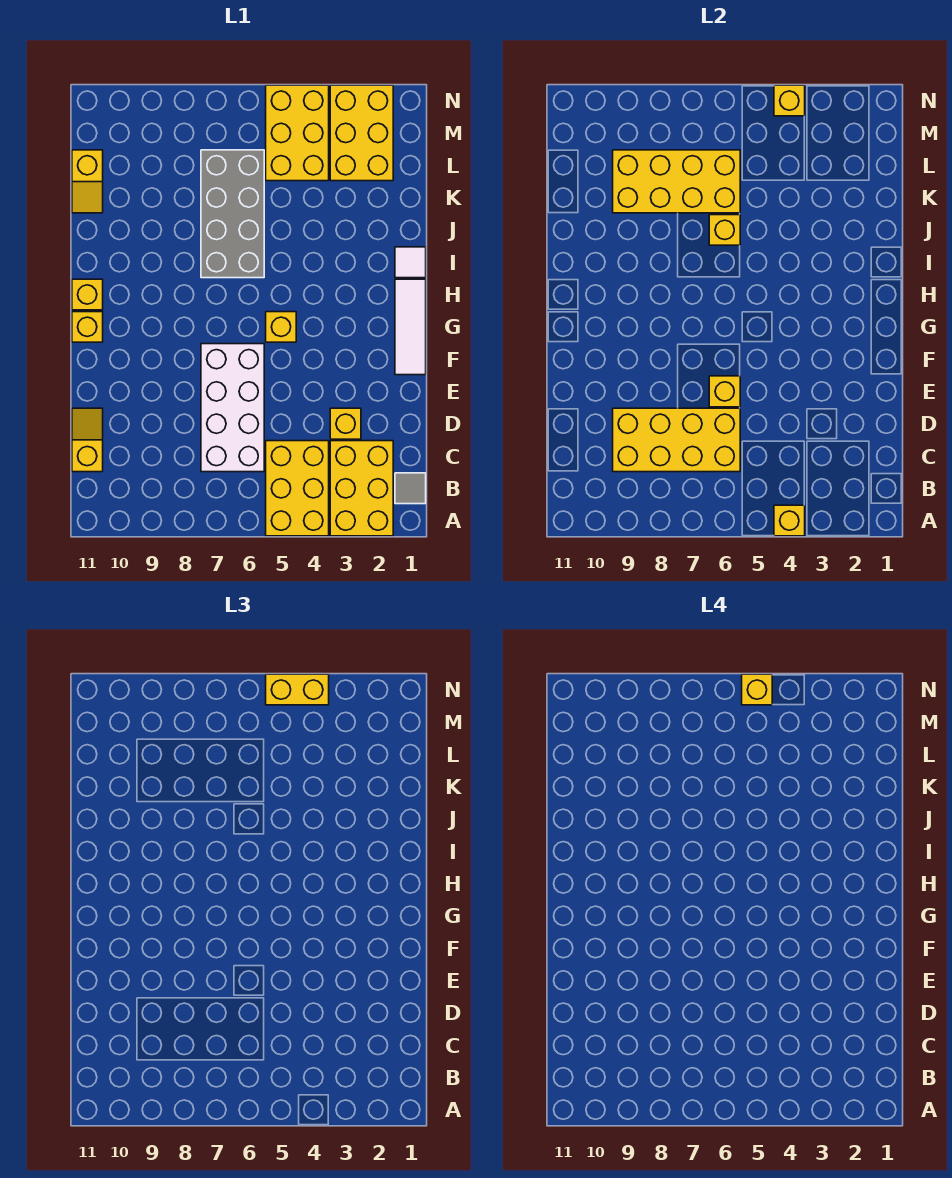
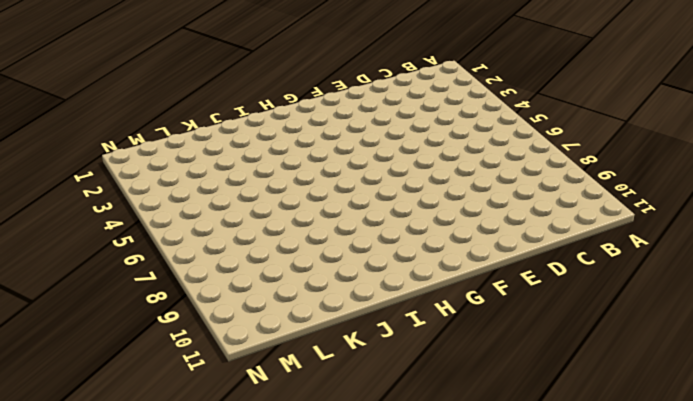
none -> yellow 2x3 brick [330,441,393,536]
none -> yellow 2x3 brick [266,441,329,536]
none -> grey 1x1 tile [395,473,426,504]

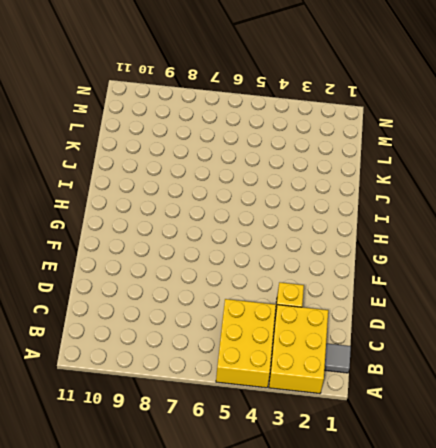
none -> white 2x4 brick [201,344,264,472]
none -> yellow 1x2 slope [72,408,103,472]
none -> white 1x3 tile [395,279,426,375]

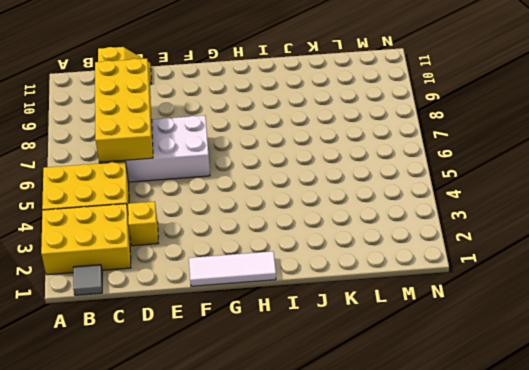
none -> yellow 1x1 brick [266,312,296,342]
none -> yellow 1x1 brick [72,312,103,342]
none -> yellow 1x1 brick [72,279,103,310]

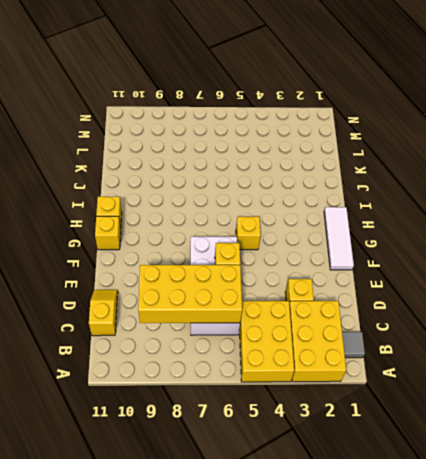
none -> white 1x1 tile [395,247,426,278]
none -> grey 2x4 brick [201,150,264,278]
none -> yellow 1x2 slope [72,150,103,213]

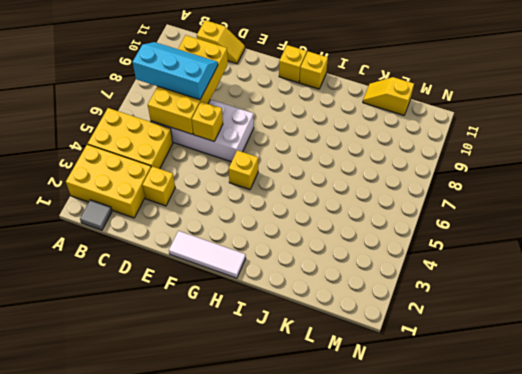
cyan 2x3 slope [133,42,218,100] -> none
none -> white 1x1 tile [395,247,426,278]
none -> grey 2x4 brick [201,150,264,278]
none -> yellow 2x3 brick [330,85,393,181]

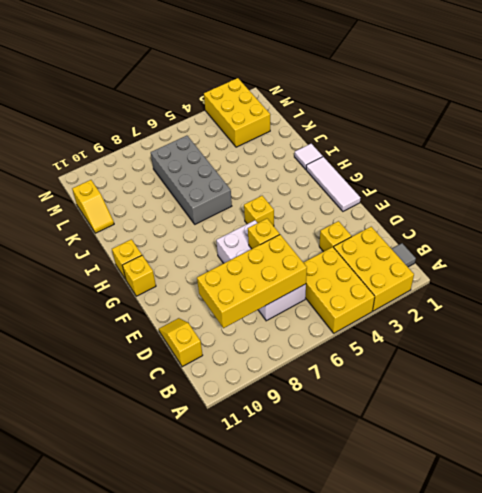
none -> yellow 2x3 brick [266,85,329,181]
none -> yellow 1x1 brick [774,505,805,536]
none -> yellow 1x1 brick [709,215,740,245]

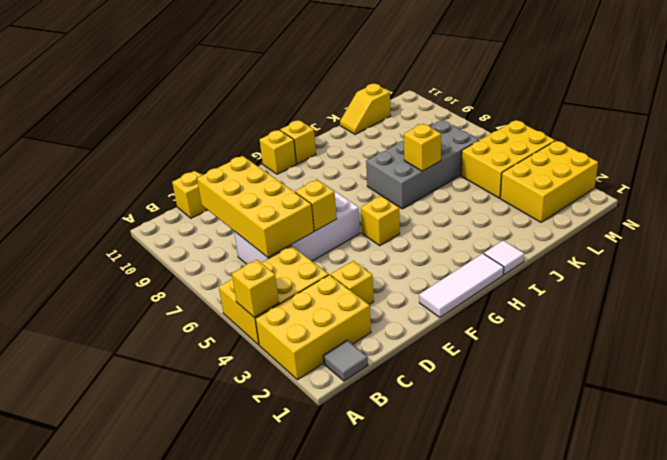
none -> yellow 2x4 brick [613,150,740,213]
none -> yellow 1x1 brick [774,85,805,116]
none -> yellow 1x2 brick [266,674,329,705]

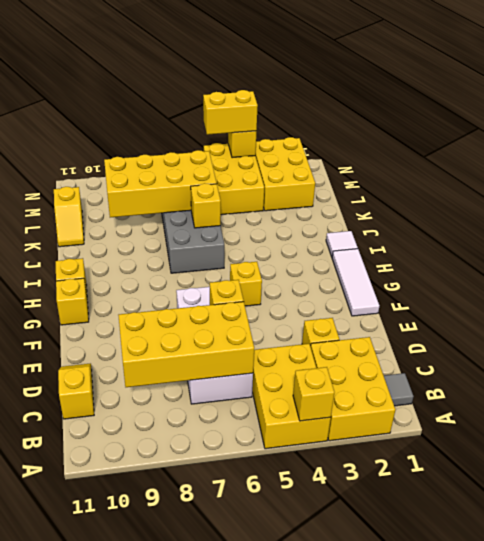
none -> yellow 1x1 brick [742,674,772,705]

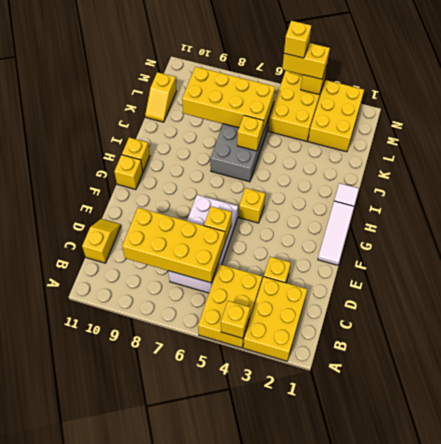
none -> grey 1x1 tile [395,473,426,504]

